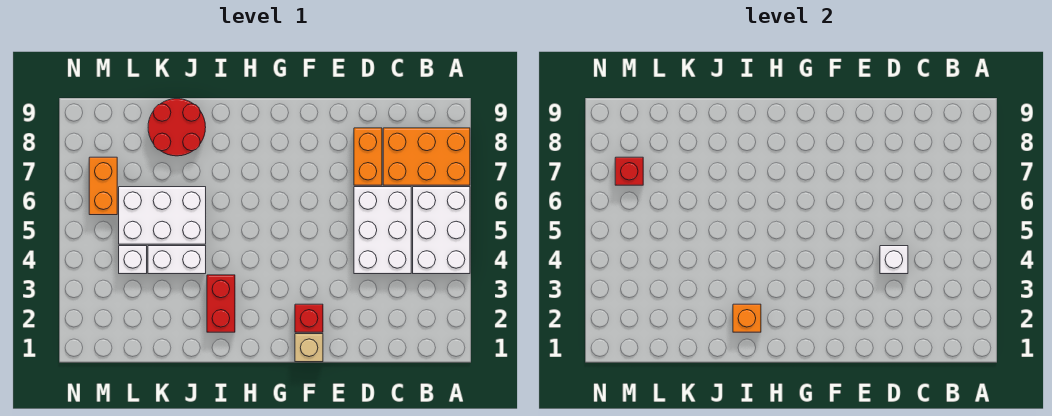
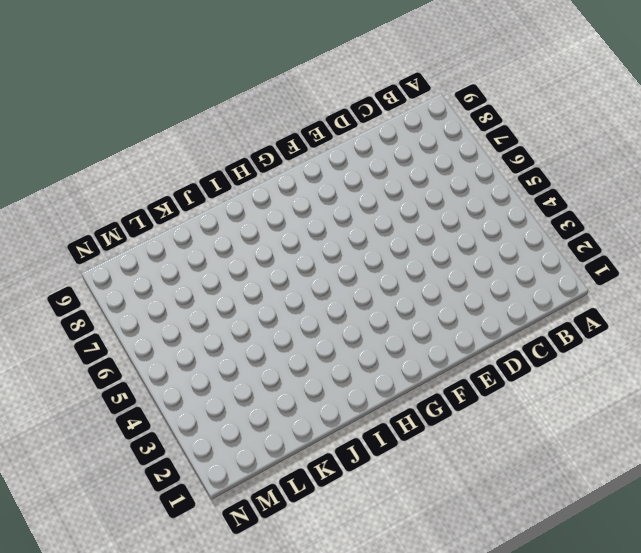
none -> white 2x3 brick [413,187,470,274]
none -> orange 2x3 brick [383,128,470,185]
none -> white 2x3 brick [354,187,411,274]

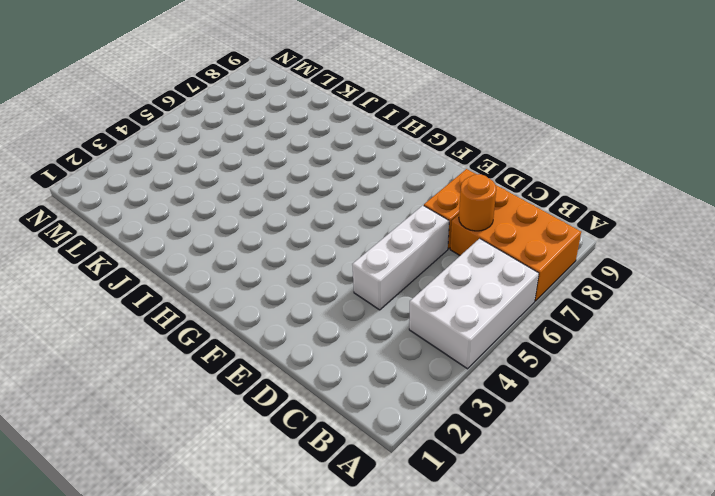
orange 1x1 round brick [459,174,496,231] -> none
white 1x3 brick [352,205,449,310] -> white 2x3 brick [354,187,411,274]
none -> tan 1x1 brick [295,334,323,362]
none -> red 1x1 brick [295,304,323,332]
none -> red 1x2 brick [207,275,235,332]

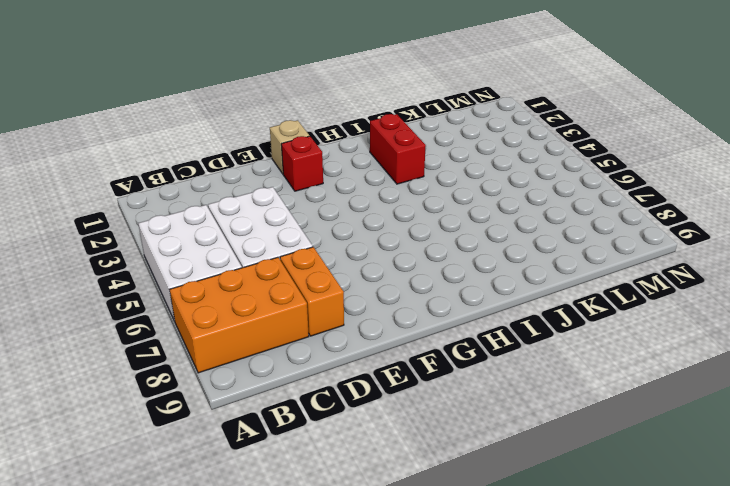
none -> white 1x2 brick [148,246,206,274]
none -> white 2x3 brick [119,187,206,244]
none -> red 2x2 round brick [148,99,206,156]

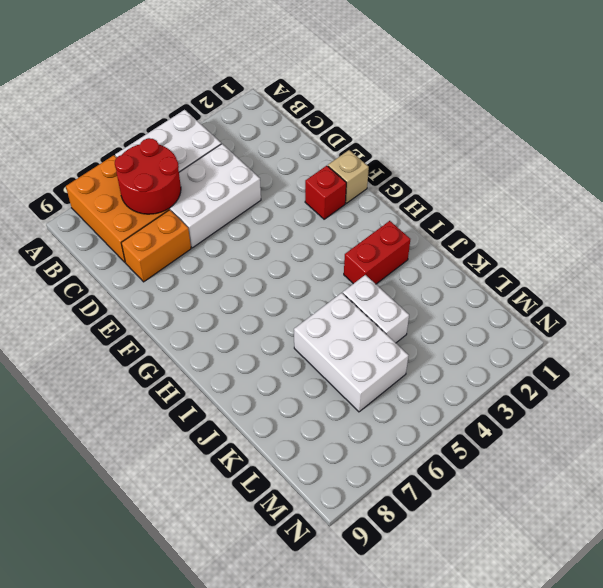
red 2x2 round brick [115,138,181,214] -> red 2x2 round brick moved to [148,99,206,156]
none -> white 1x1 brick [119,246,147,274]
none -> orange 1x2 brick [89,157,117,215]
none -> white 1x1 brick [880,246,908,274]

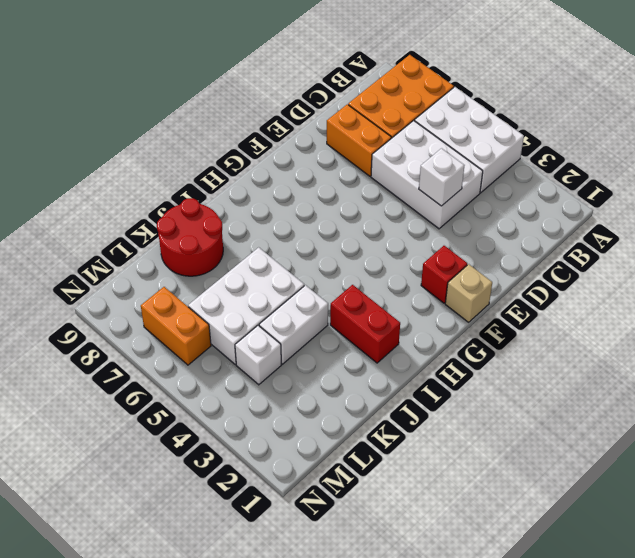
none -> orange 1x1 brick [733,304,761,332]
none -> red 1x1 brick [615,157,643,185]

